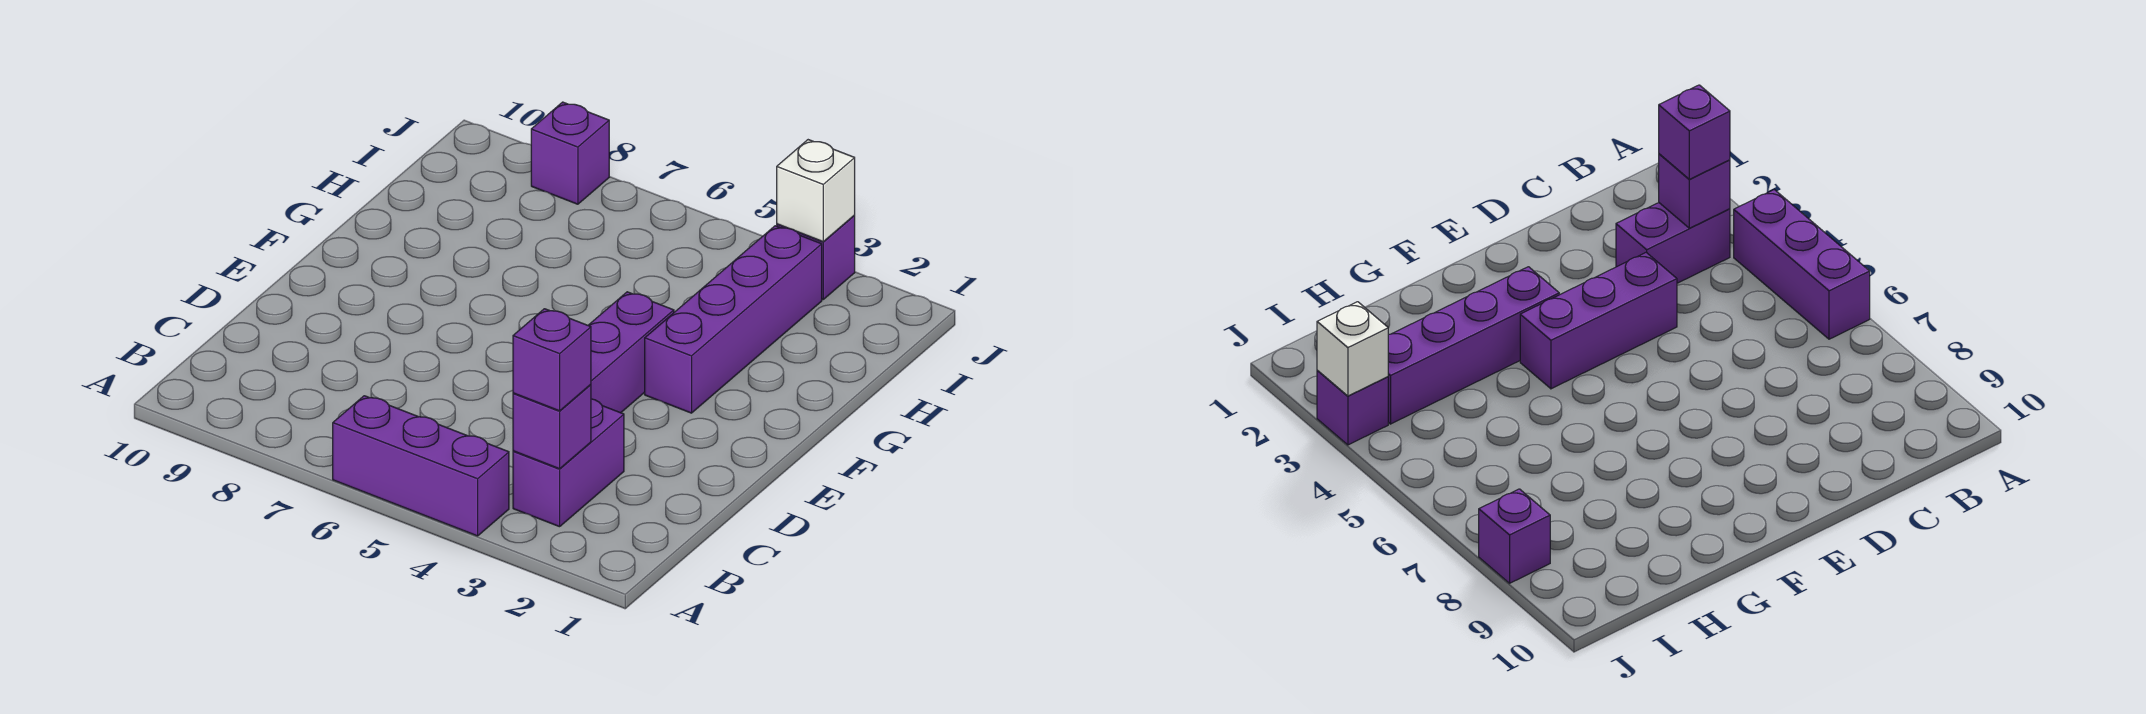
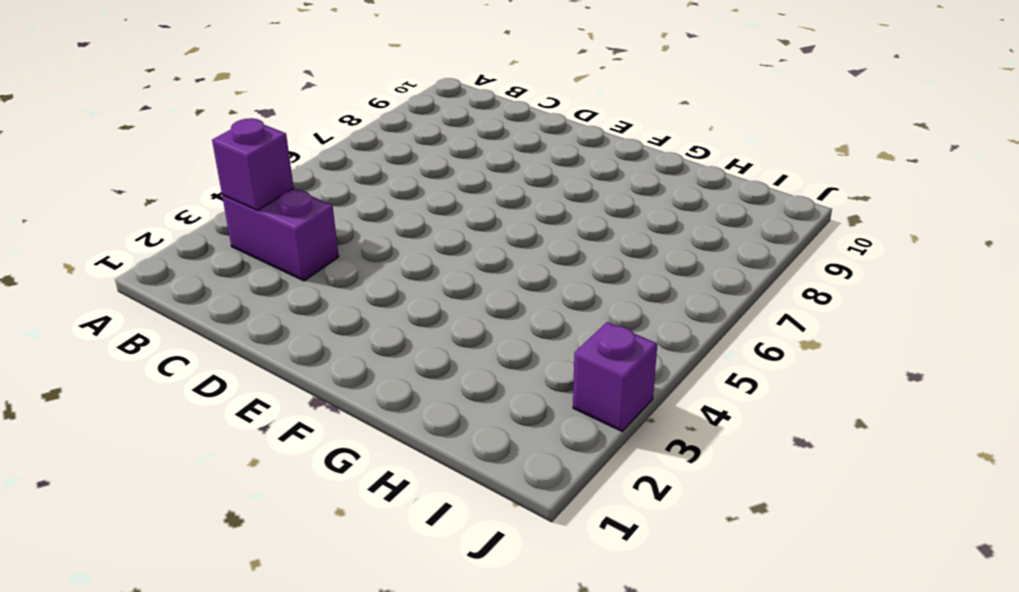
none -> purple 1x3 brick [333,396,509,536]
none -> purple 1x3 brick [588,292,674,413]

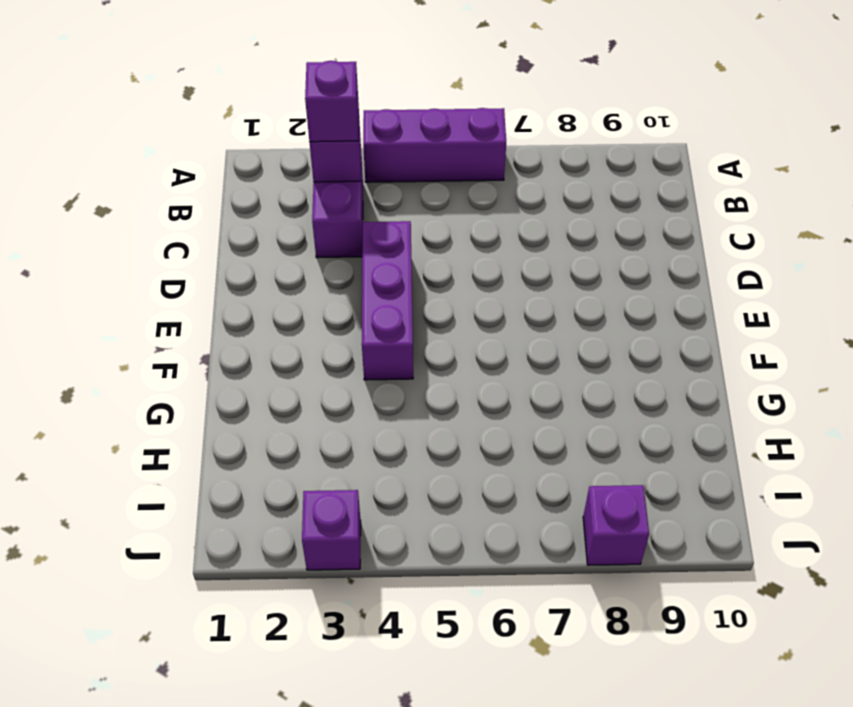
none -> purple 1x4 brick [645,226,822,413]
none -> white 1x1 brick [777,140,855,242]

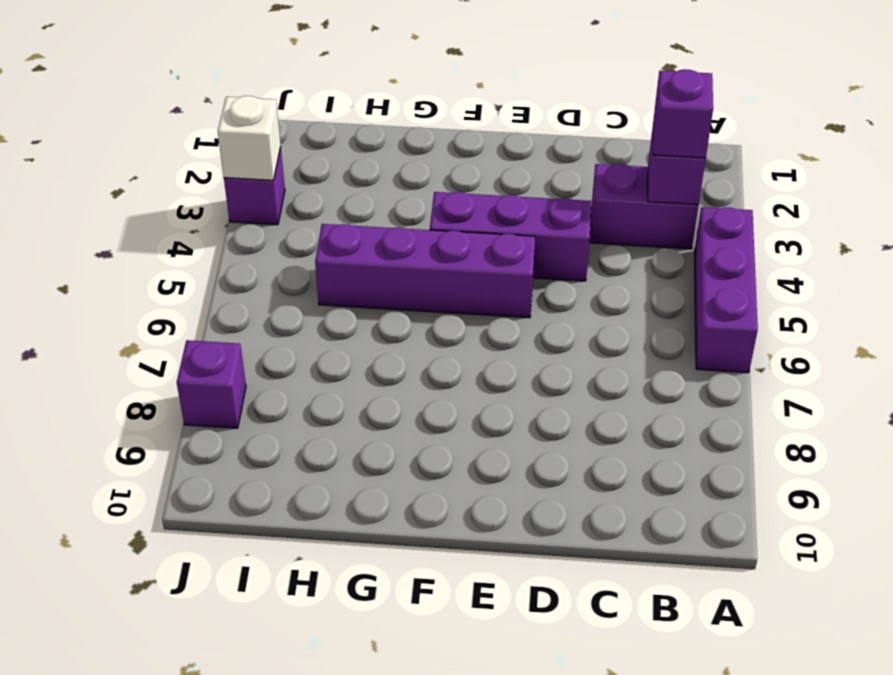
purple 1x4 brick [315,224,535,318] -> purple 1x4 brick moved to [645,226,822,413]

